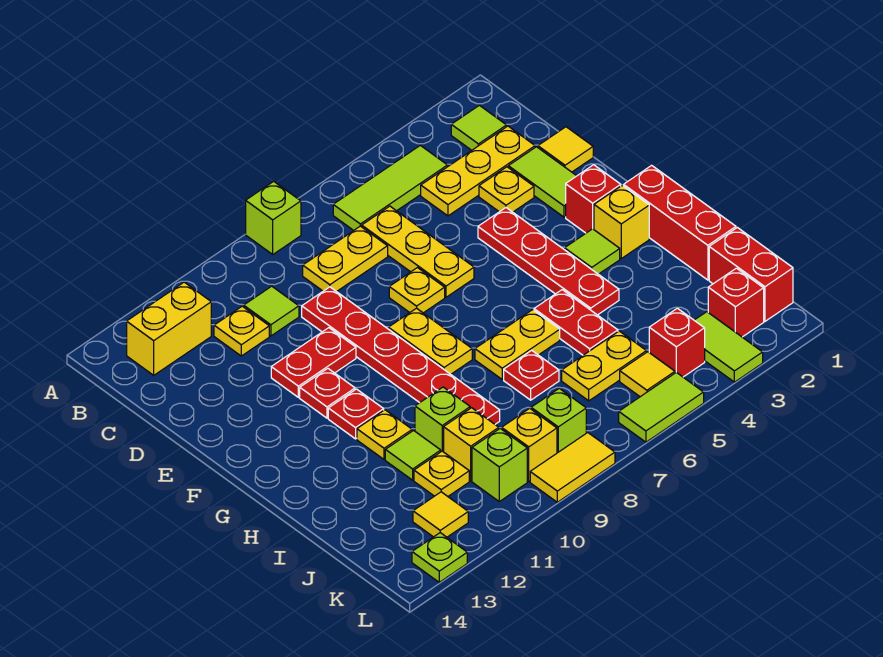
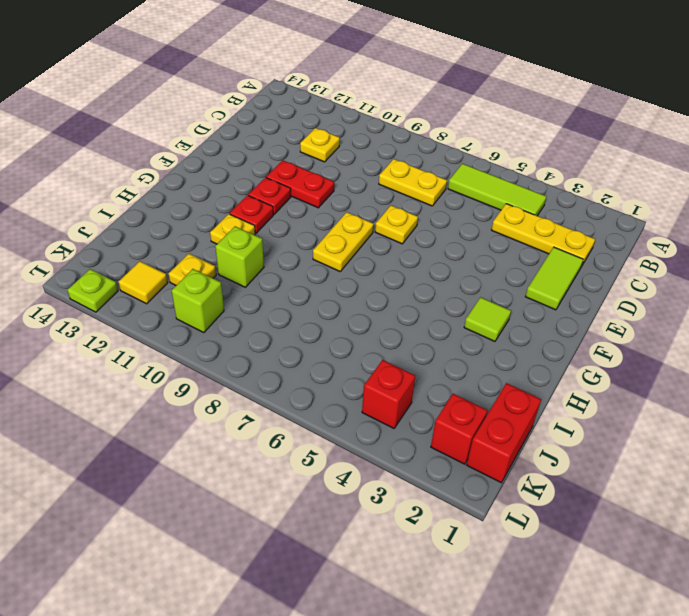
none -> lime 1x1 brick [246,181,301,254]
none -> lime 1x1 tile [451,105,507,150]
none -> yellow 1x2 brick [127,282,211,375]
none -> yellow 1x3 plate [362,206,474,297]

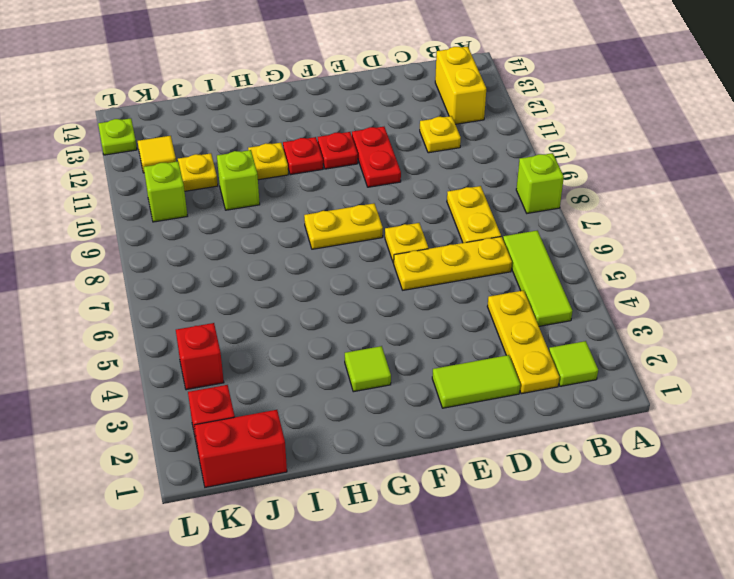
none -> lime 1x1 tile [244,286,299,336]
none -> yellow 1x1 tile [538,127,593,172]
none -> yellow 1x1 plate [479,167,534,212]
none -> red 1x6 plate [302,287,500,424]

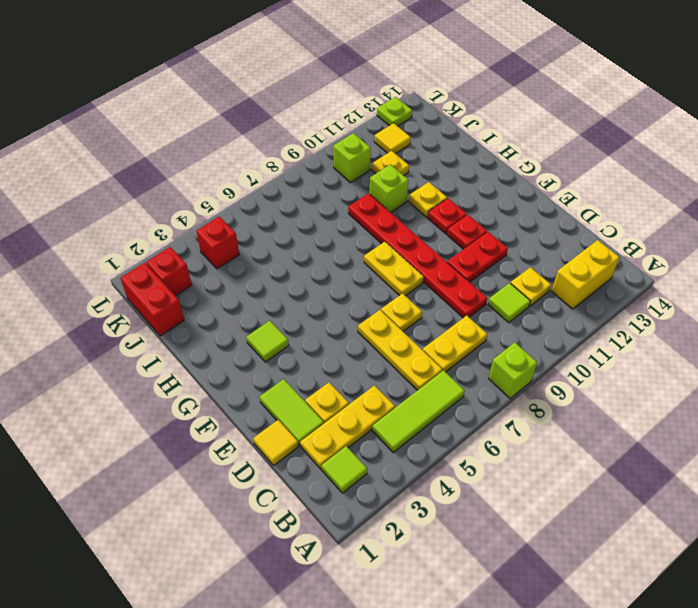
none -> red 1x4 plate [478,208,619,315]
none -> red 1x1 brick [566,165,621,233]
none -> red 1x3 brick [624,165,736,280]
none -> yellow 1x1 brick [594,186,649,258]

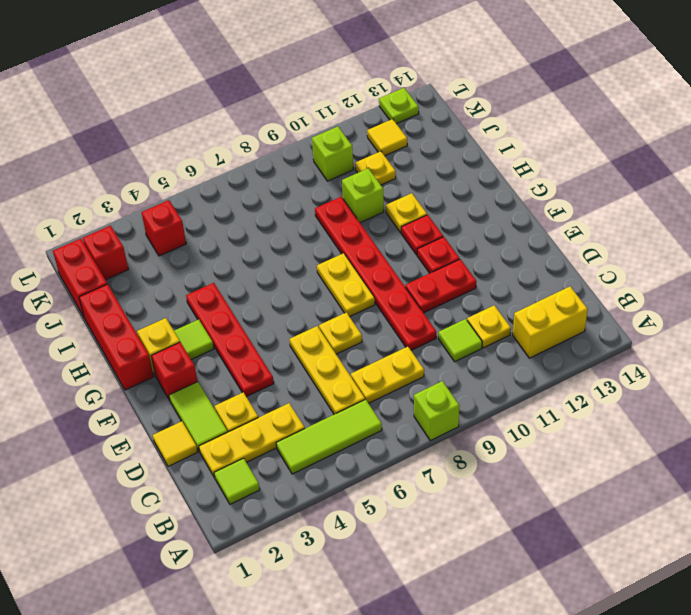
none -> red 1x2 plate [534,290,618,355]
none -> yellow 1x2 plate [475,310,560,379]
none -> red 1x1 plate [504,350,559,400]
none -> lime 1x1 tile [385,431,441,480]

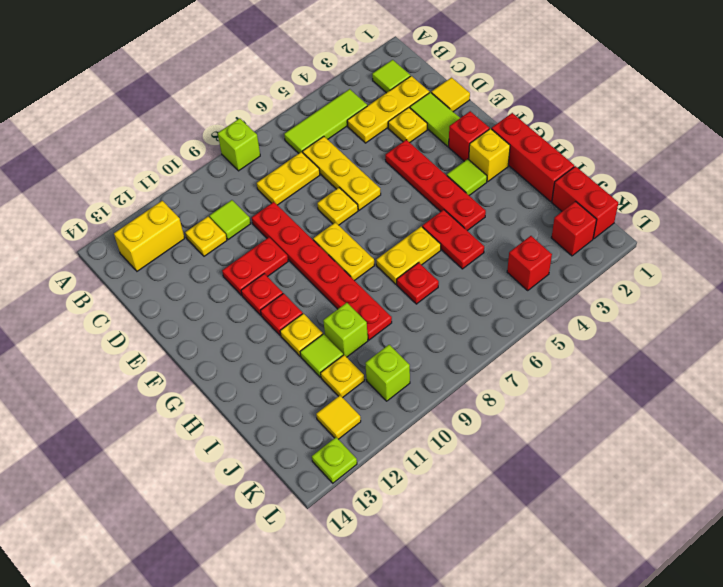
none -> yellow 1x2 plate [562,331,646,401]
none -> yellow 1x1 brick [444,408,499,481]
none -> lime 1x2 tile [694,312,763,382]
none -> yellow 1x1 tile [620,352,675,397]

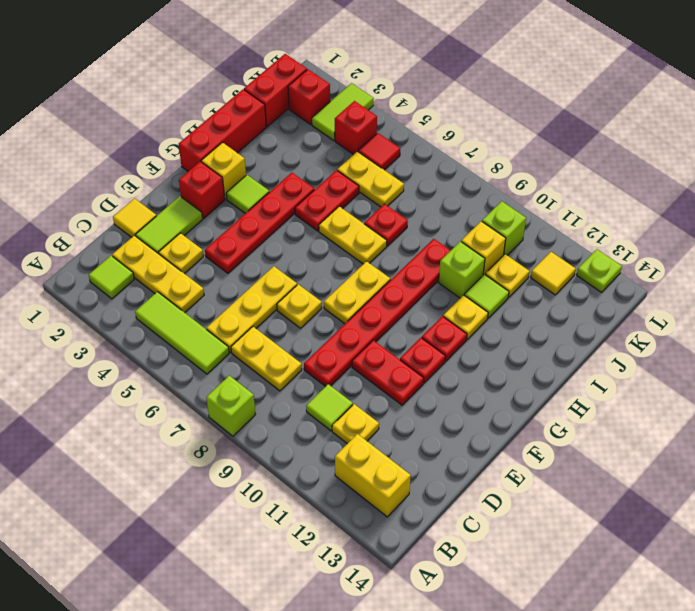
red 1x1 tile [358,133,400,170] -> yellow 1x1 tile [620,352,675,397]
none -> lime 1x1 brick [531,388,586,453]
none -> yellow 1x1 brick [502,408,557,481]
none -> lime 1x2 tile [619,372,704,442]
none -> yellow 1x2 tile [530,433,615,502]

